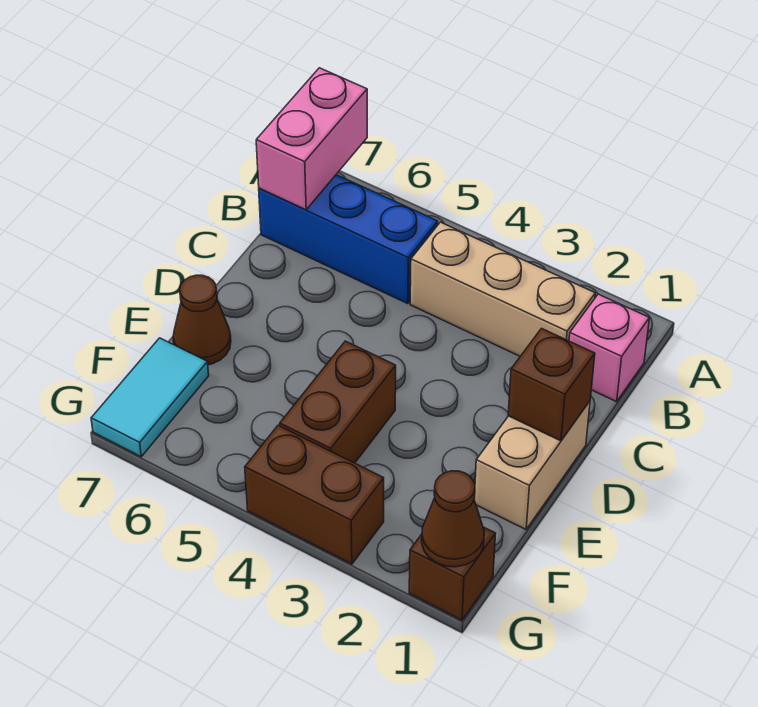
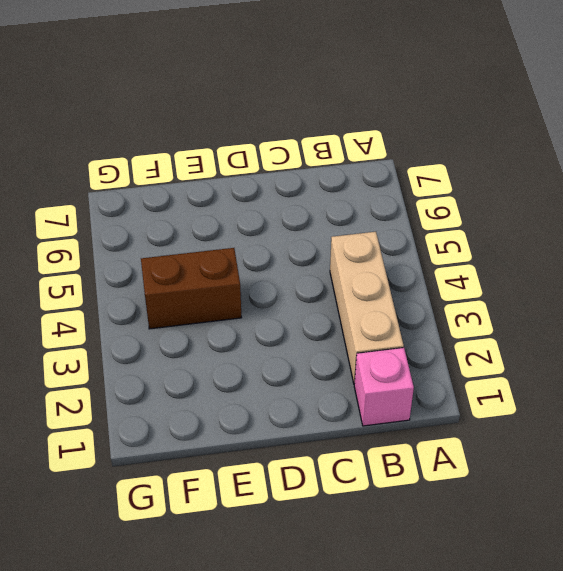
none -> blue 1x3 brick [259,175,438,303]
none -> tan 1x2 brick [474,401,590,529]
none -> brown 1x1 cone [173,275,231,365]

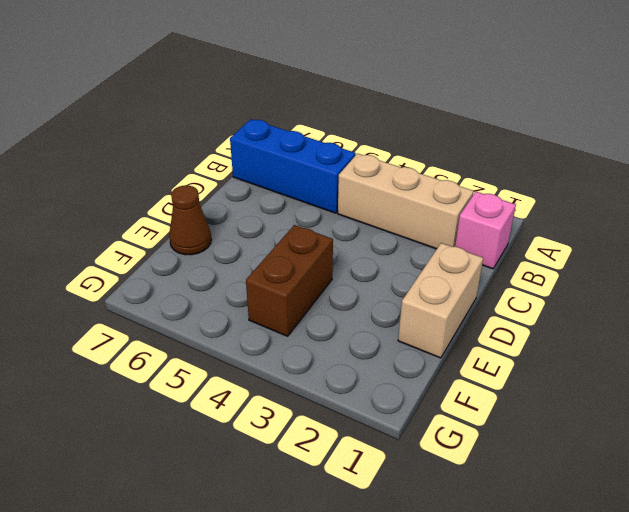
none -> cyan 1x2 tile [91,338,209,457]
none -> brown 1x1 brick [409,527,496,620]
none -> brown 1x2 brick [245,425,384,564]

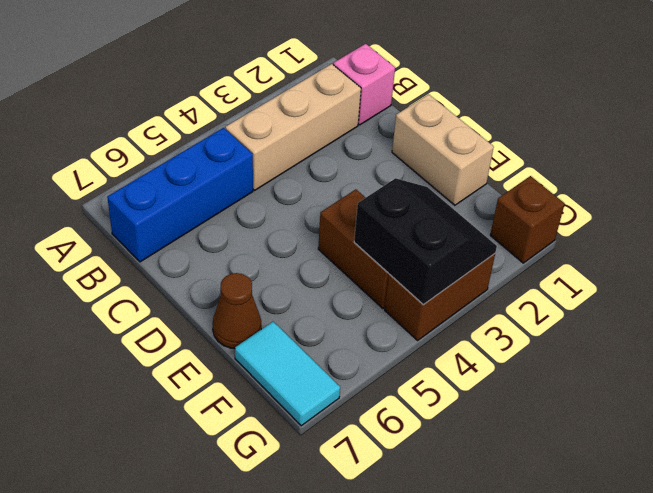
black 2x2 slope [354,178,497,305] -> none
none -> pink 1x2 brick [256,68,367,210]
none -> brown 1x1 brick [508,328,595,441]
none -> brown 1x1 cone [422,471,484,567]

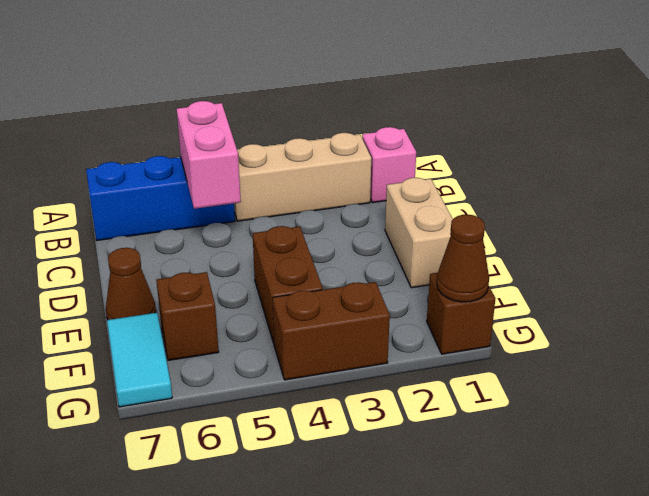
pink 1x2 brick [177,101,241,209] -> pink 1x2 brick moved to [256,68,367,210]
brown 1x1 brick [156,272,219,361] -> brown 1x1 brick moved to [508,328,595,441]

